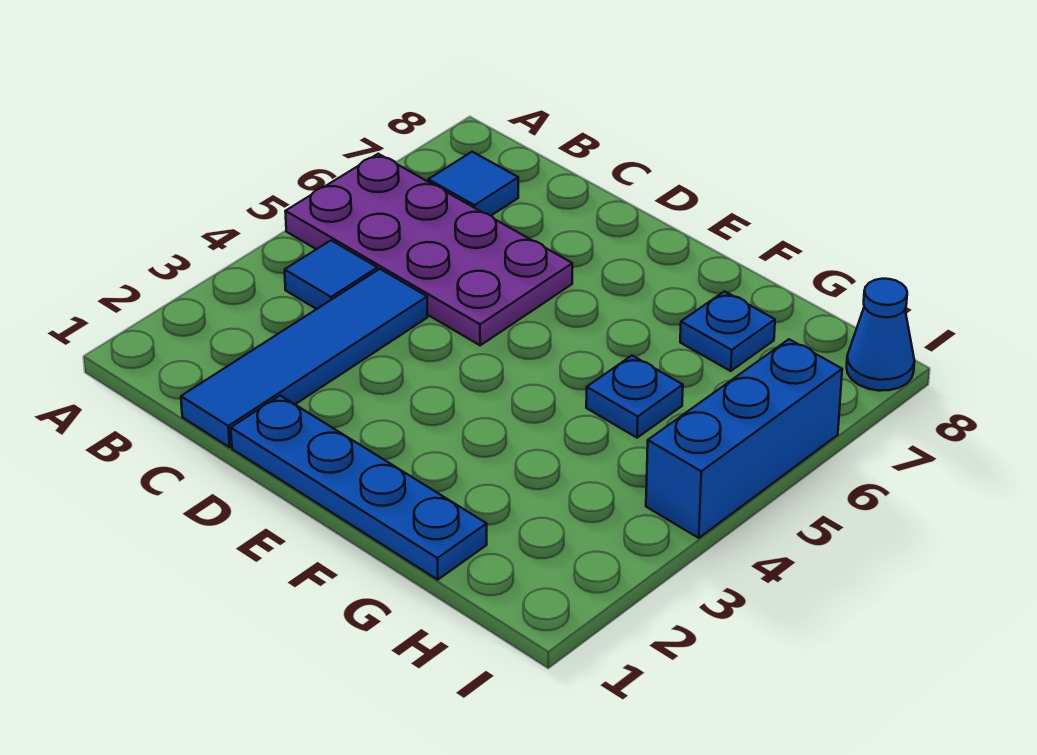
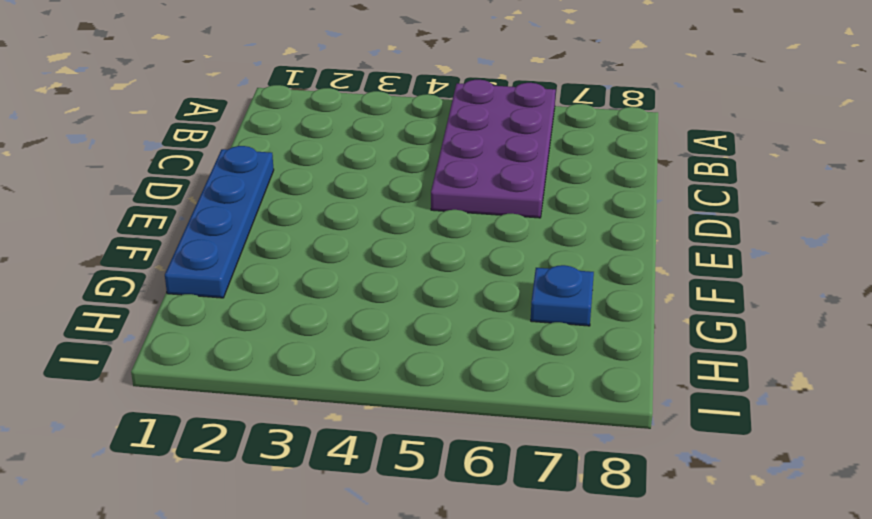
none -> blue 1x1 tile [285,240,378,309]
none -> blue 1x1 tile [428,152,518,216]

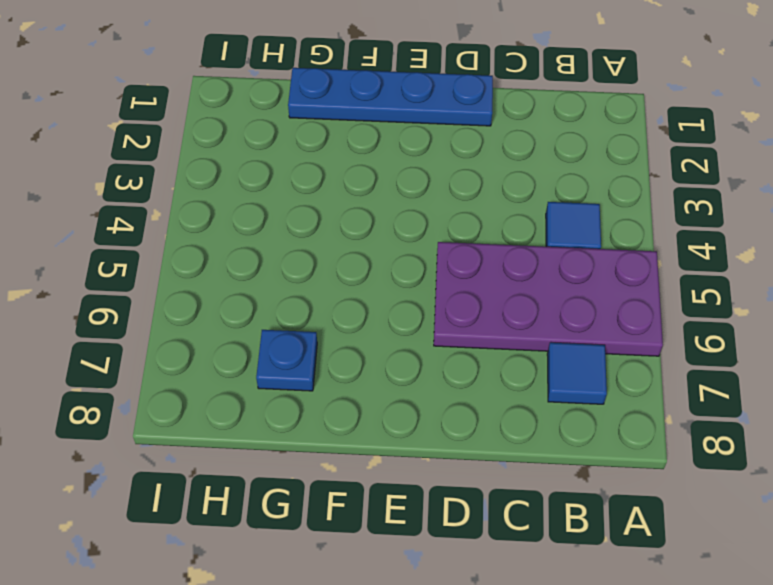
none -> blue 1x4 tile [181,269,428,447]
none -> blue 1x1 plate [586,356,683,438]

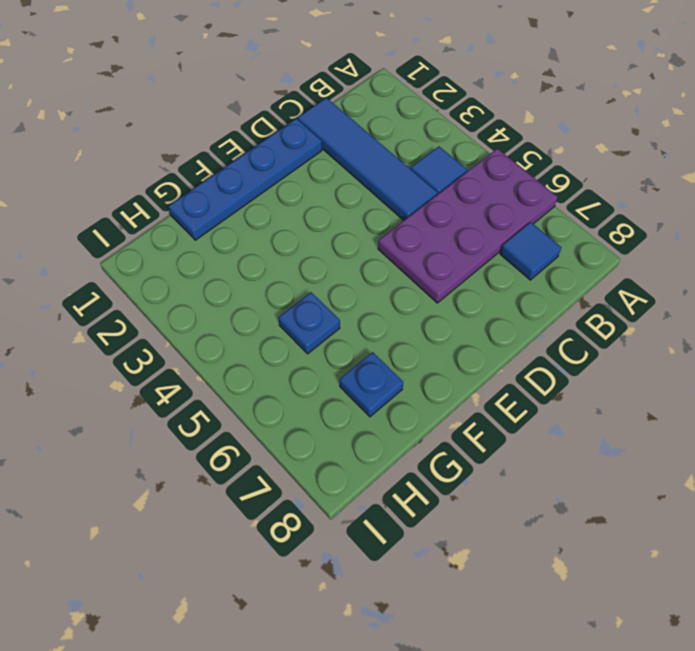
none -> blue 1x3 brick [646,339,842,538]
none -> blue 1x1 cone [847,279,915,391]

